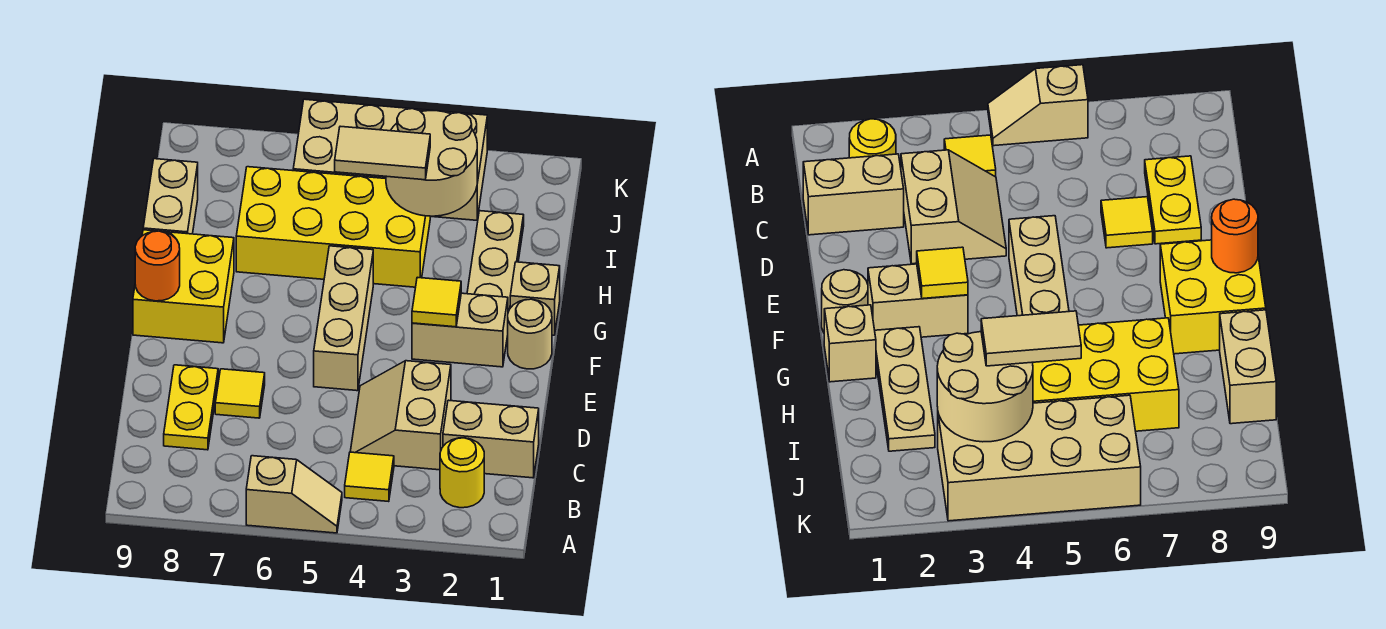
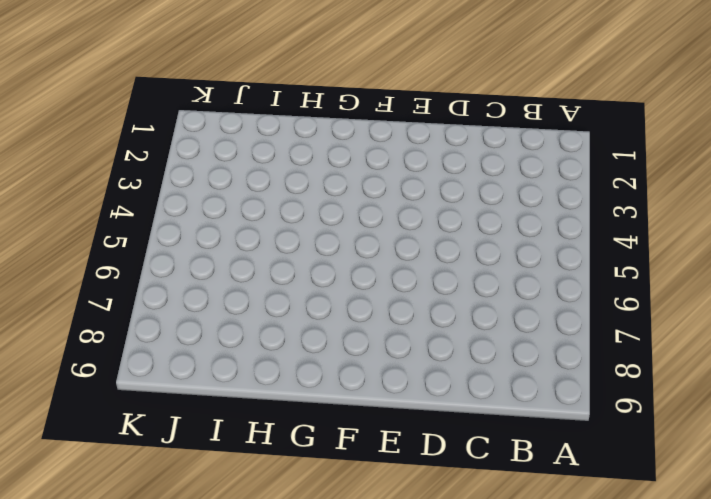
none -> tan 1x2 slope [246,456,342,533]
none -> yellow 1x1 round brick [440,438,484,508]
none -> yellow 1x1 tile [345,452,394,502]

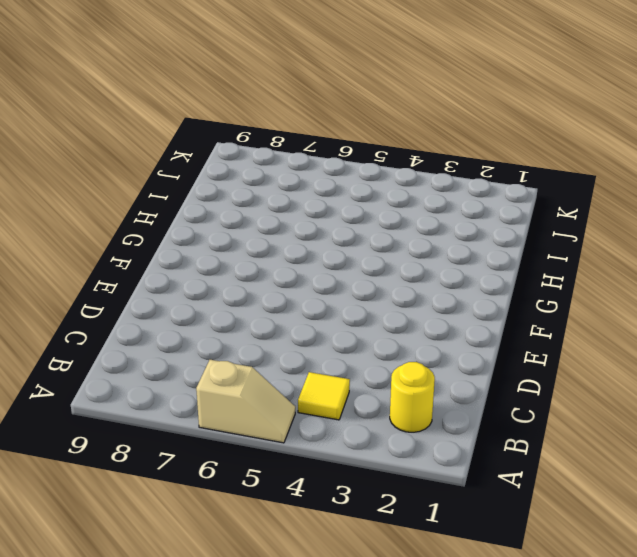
none -> tan 1x2 brick [443,400,539,478]
none -> tan 2x2 slope [350,361,451,470]
none -> yellow 1x2 plate [164,365,218,450]

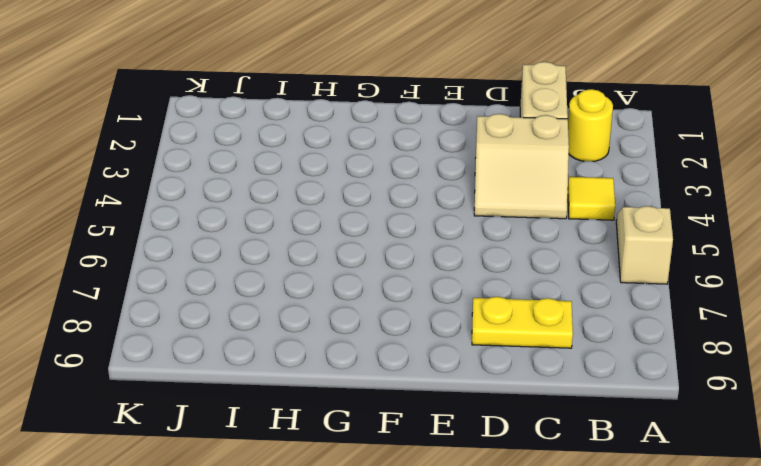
none -> yellow 1x1 tile [215,369,265,418]
none -> tan 1x3 brick [314,246,373,391]
none -> tan 1x1 round brick [508,299,552,369]

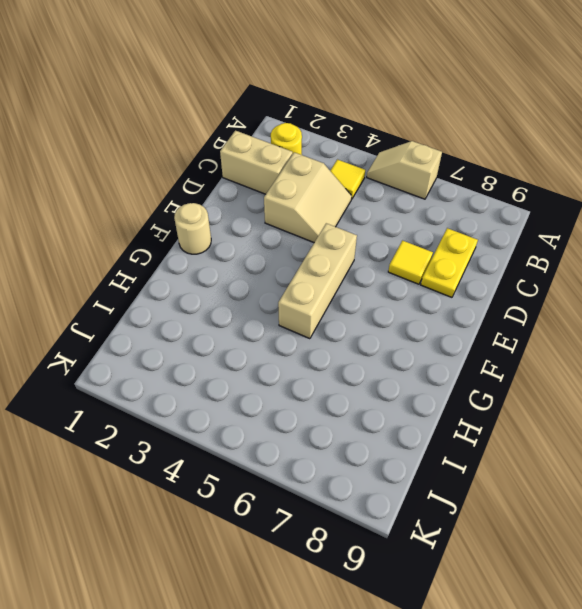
none -> tan 1x2 brick [412,293,508,367]
none -> yellow 2x2 brick [133,230,234,343]
none -> tan 1x1 brick [510,262,560,335]

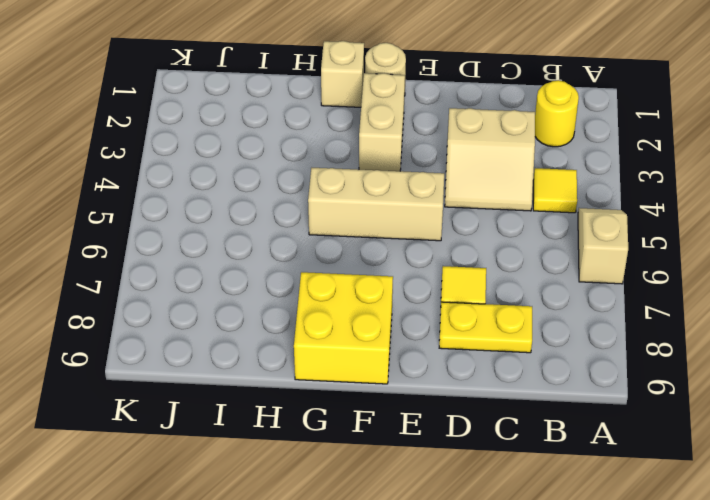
none -> tan 1x2 brick [443,400,539,478]
none -> tan 1x3 plate [467,211,524,312]
none -> yellow 2x4 brick [236,167,430,287]

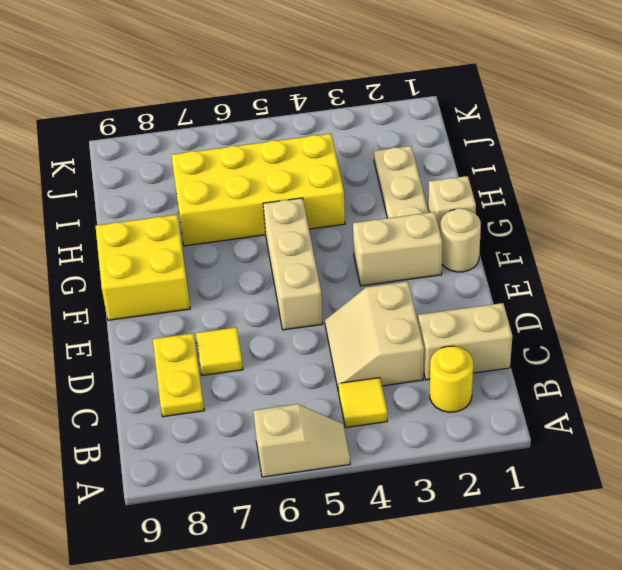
none -> tan 1x2 brick [143,159,198,234]
none -> tan 2x4 brick [293,99,487,220]
none -> yellow 1x1 tile [412,277,461,327]

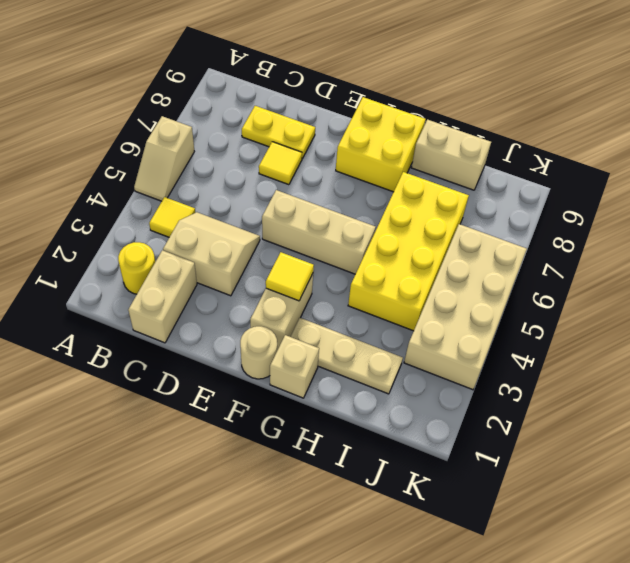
none -> orange 1x1 round brick [135,231,180,301]
none -> tan 2x2 round brick [386,109,477,216]
none -> tan 1x2 tile [335,126,430,180]

